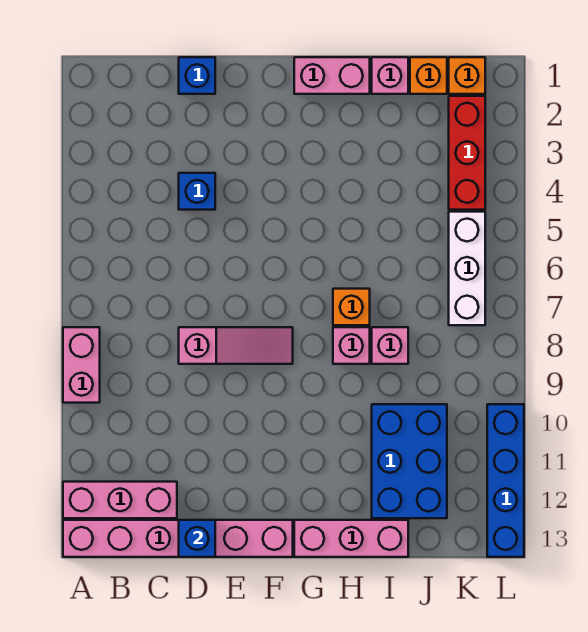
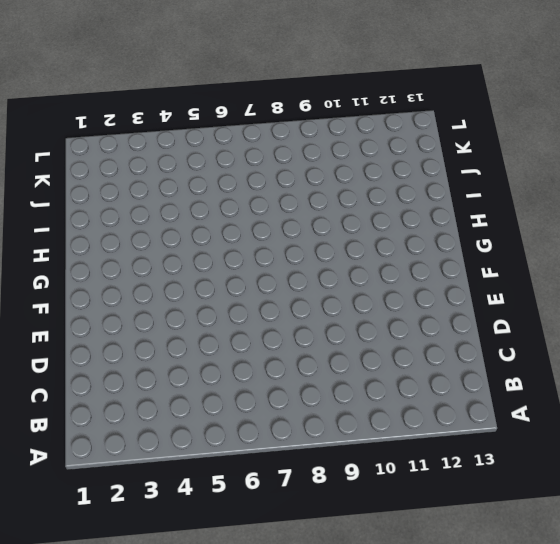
none -> pink 1x2 brick [63,327,100,403]
none -> pink 1x3 brick [63,482,177,518]
none -> pink 1x6 brick [63,520,293,557]

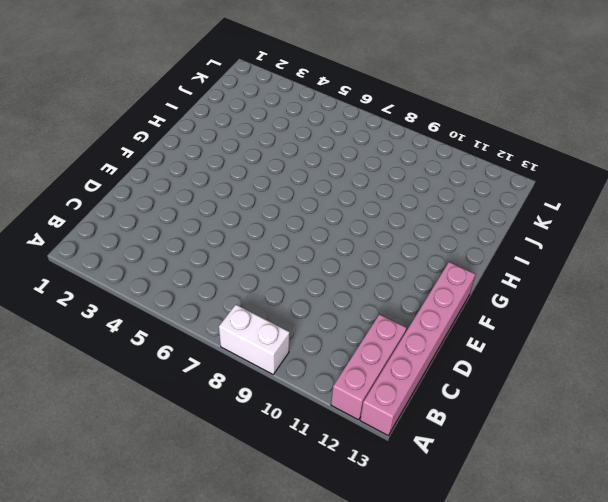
white 1x2 brick [219,305,290,374] -> pink 1x2 brick [63,327,100,403]
none -> blue 1x1 brick [179,57,215,94]
none -> blue 1x1 brick [179,173,215,210]
none -> pink 1x3 slope [179,327,293,364]

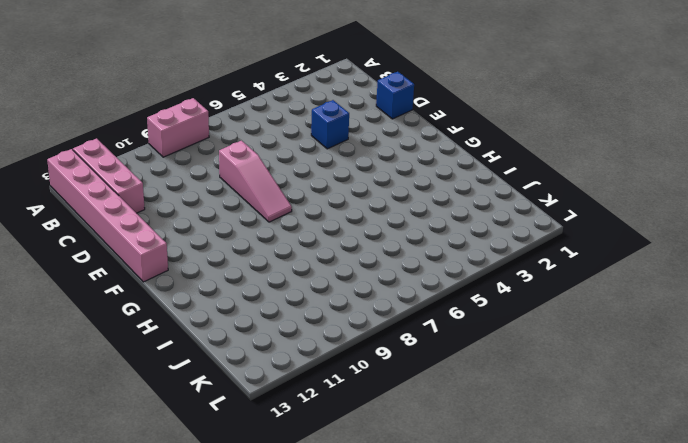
none -> pink 1x2 brick [294,57,370,94]
none -> pink 1x3 brick [294,520,408,557]
none -> orange 1x1 brick [333,289,370,325]

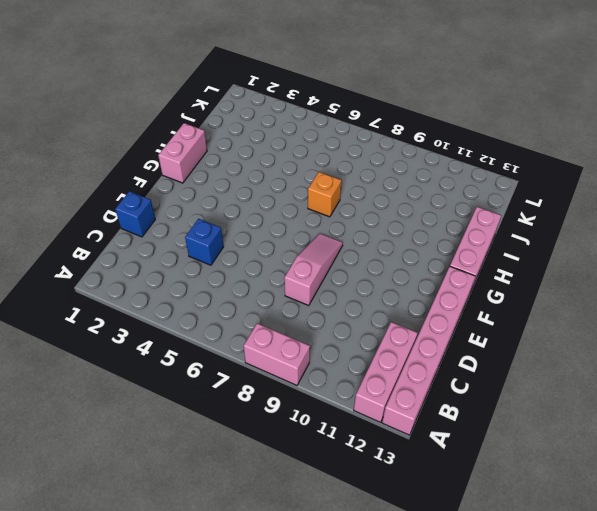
none -> pink 1x1 brick [333,327,370,364]
none -> pink 1x1 brick [372,57,408,94]
none -> pink 1x1 brick [372,327,408,364]

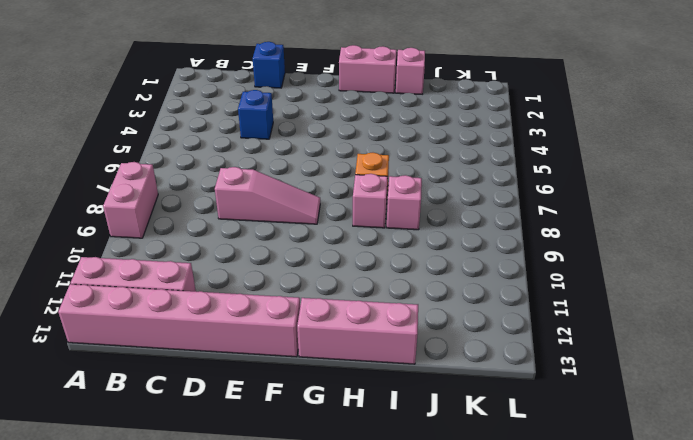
none -> blue 2x3 brick [372,404,447,518]
none -> orange 1x1 brick [410,57,447,94]
none -> orange 1x1 brick [449,57,485,94]

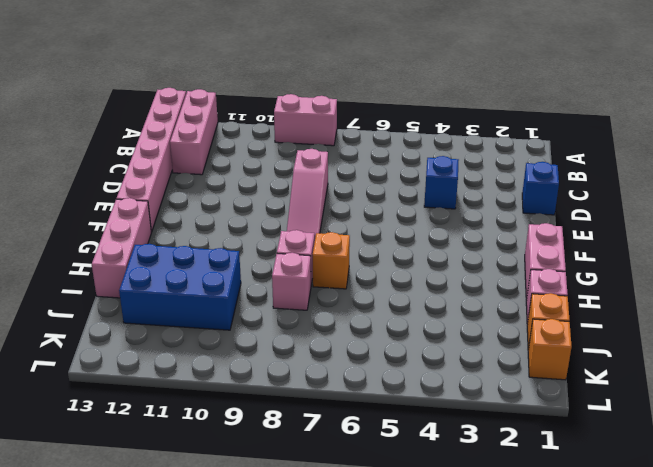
none -> red 1x3 brick [449,96,485,210]
none -> white 1x3 brick [449,212,485,325]
none -> blue 1x4 brick [487,404,524,557]

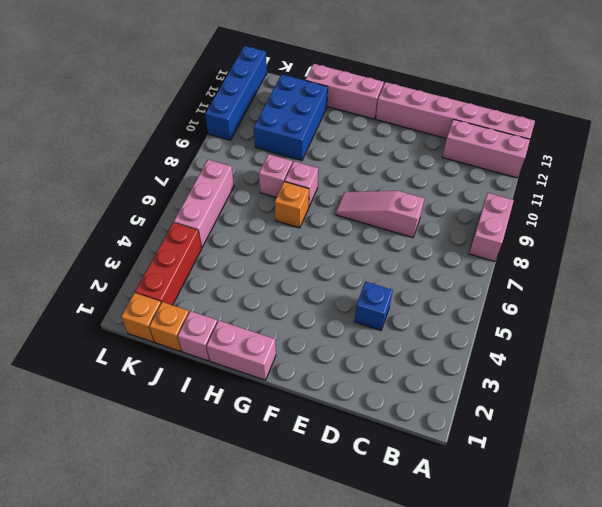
pink 1x3 brick [174,160,234,247] -> white 1x3 brick [449,212,485,325]
none -> blue 1x1 brick [179,57,215,94]
none -> blue 1x1 brick [179,520,215,557]

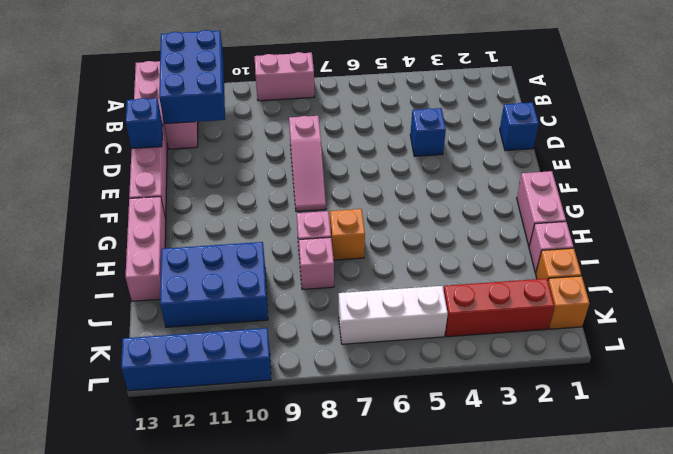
blue 2x3 brick [159,30,225,124] -> none

